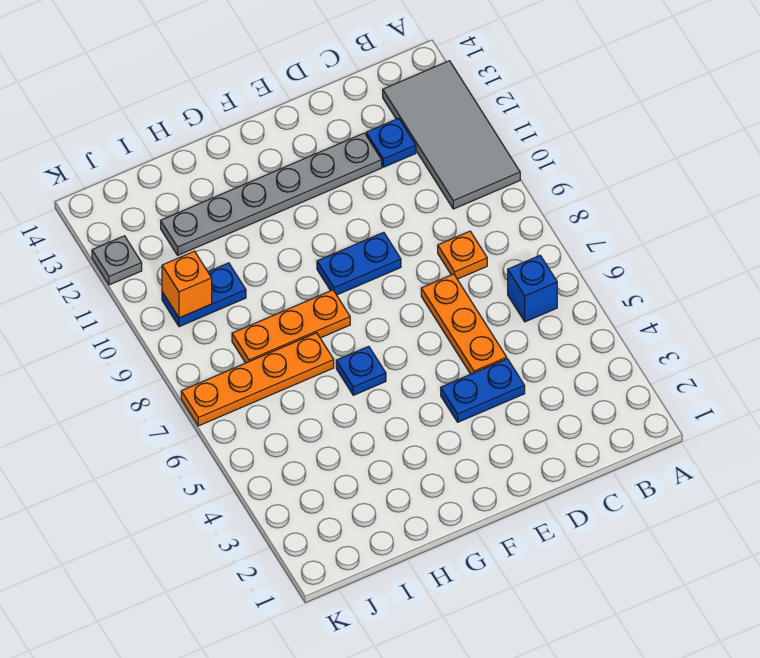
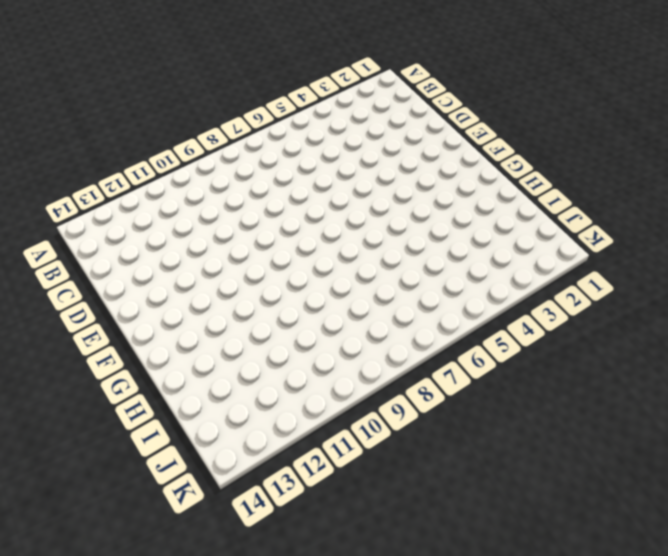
none -> grey 2x4 tile [383,61,520,209]
none -> blue 1x1 brick [508,256,557,322]
none -> orange 1x1 plate [438,231,487,279]

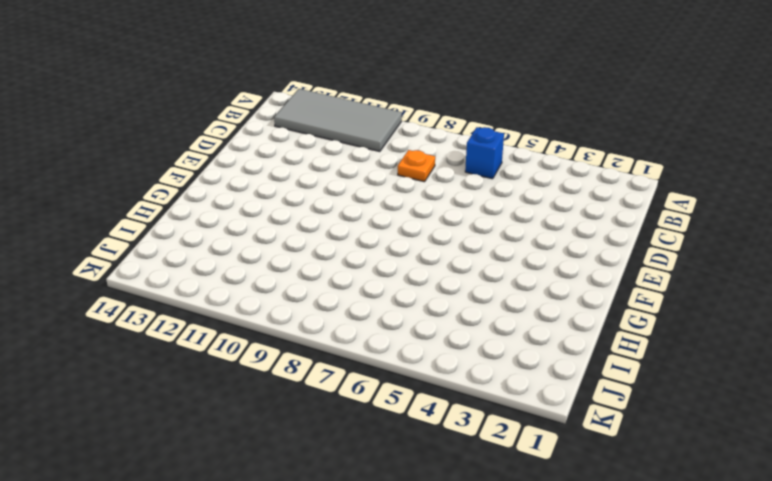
none -> blue 1x1 plate [366,118,416,167]
none -> blue 1x2 plate [441,359,525,422]
none -> orange 1x3 plate [421,274,507,374]

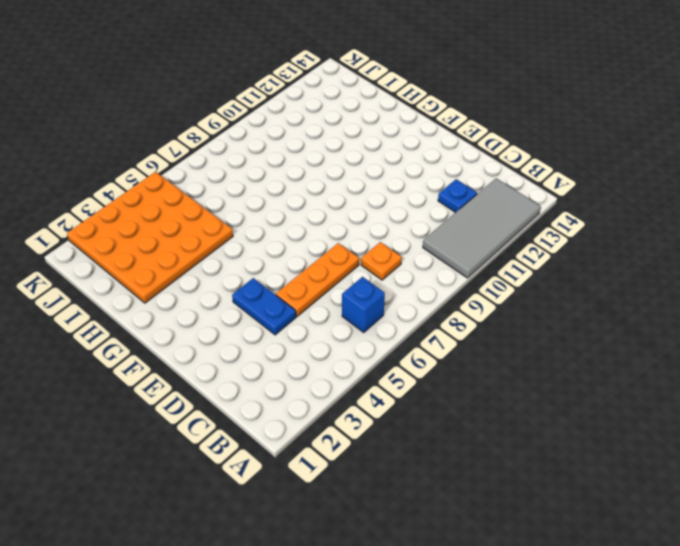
orange 4x4 plate [67,172,233,303] -> none
none -> grey 1x6 plate [161,133,382,255]
none -> blue 1x2 plate [317,232,401,295]
none -> blue 1x1 plate [336,346,386,395]

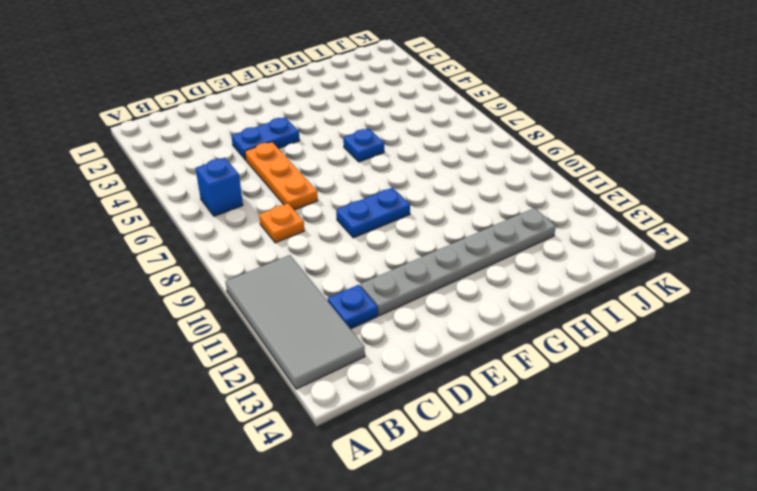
none -> orange 1x3 plate [232,290,350,363]
none -> orange 1x4 plate [181,333,334,426]
none -> blue 1x2 plate [162,263,246,327]

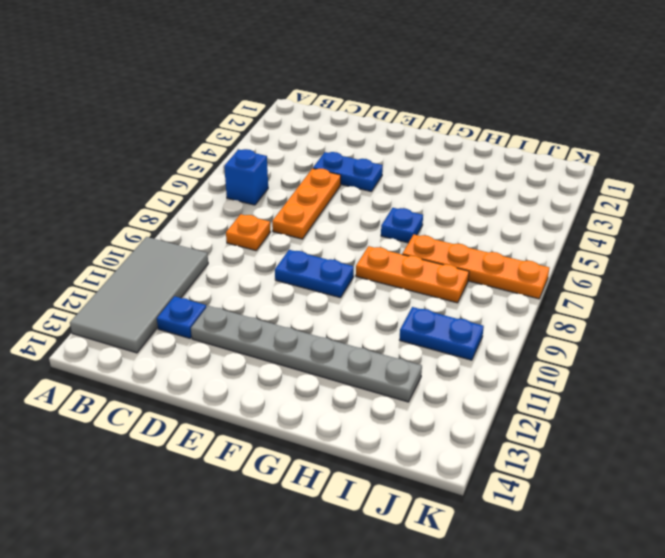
none -> grey 1x1 plate [92,236,142,285]
none -> orange 1x1 brick [162,251,212,318]

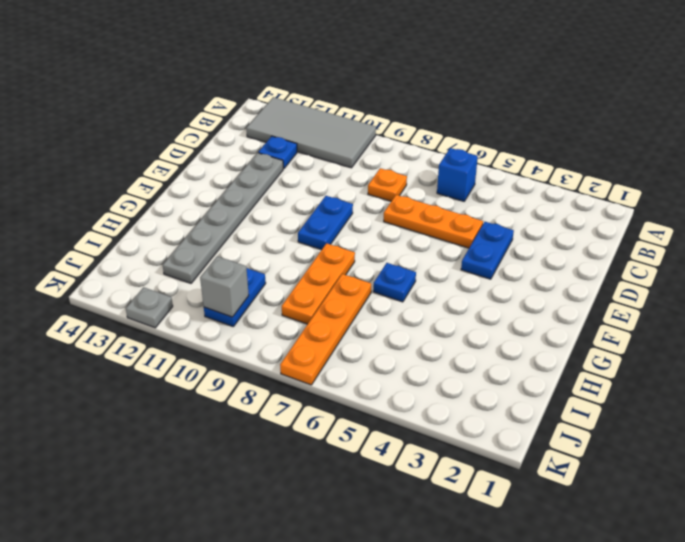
grey 1x1 brick [200,256,249,317] -> orange 1x1 brick [162,251,212,318]

